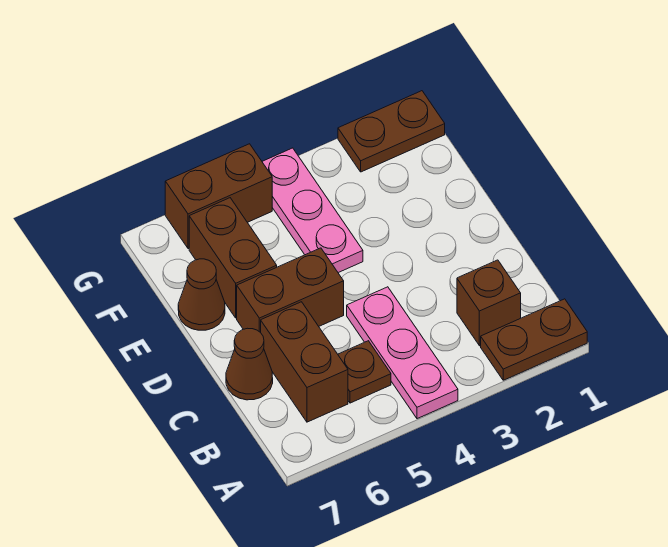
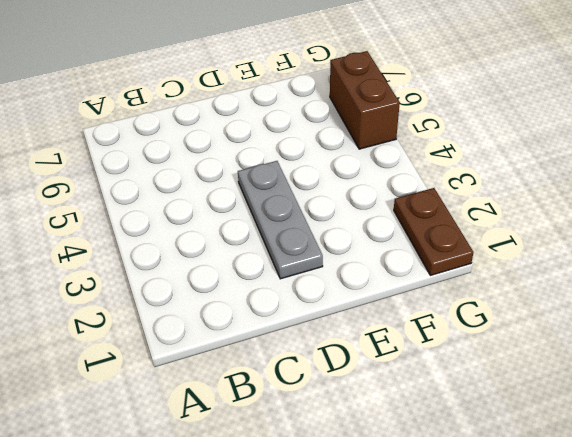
grey 1x3 plate [238,161,323,279] -> none
none -> brown 1x2 plate [481,299,587,380]
none -> pink 1x3 plate [347,287,458,419]
none -> brown 1x1 brick [457,260,521,346]

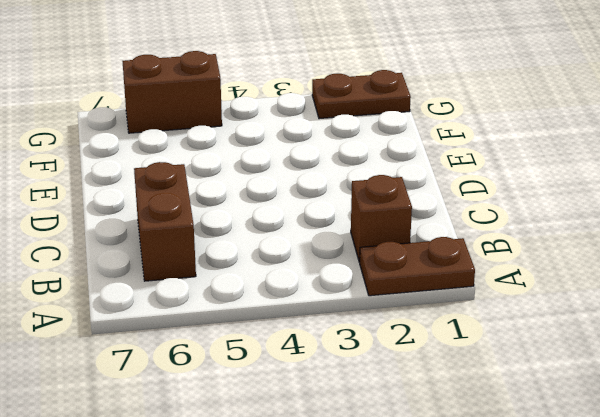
none -> pink 1x3 plate [347,287,458,419]
none -> brown 1x1 plate [338,341,391,403]
none -> brown 1x1 cone [226,328,273,400]

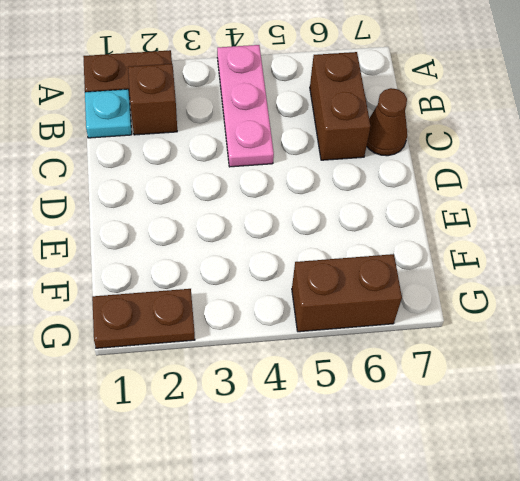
cyan 1x1 plate [85,89,132,138] -> none
none -> brown 1x1 plate [338,341,391,403]
none -> brown 1x2 brick [237,248,344,333]
none -> pink 1x3 plate [262,148,363,273]

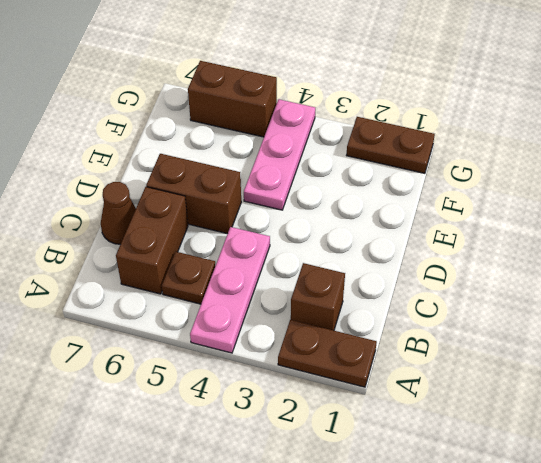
none -> brown 1x2 brick [189,198,277,318]
none -> brown 1x1 cone [178,259,225,330]

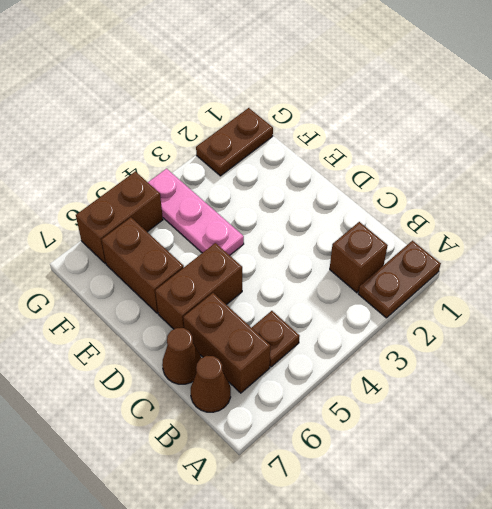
brown 1x1 cone [191,356,231,412] -> brown 1x1 cone moved to [178,259,225,330]
none -> pink 1x3 plate [347,287,458,419]

